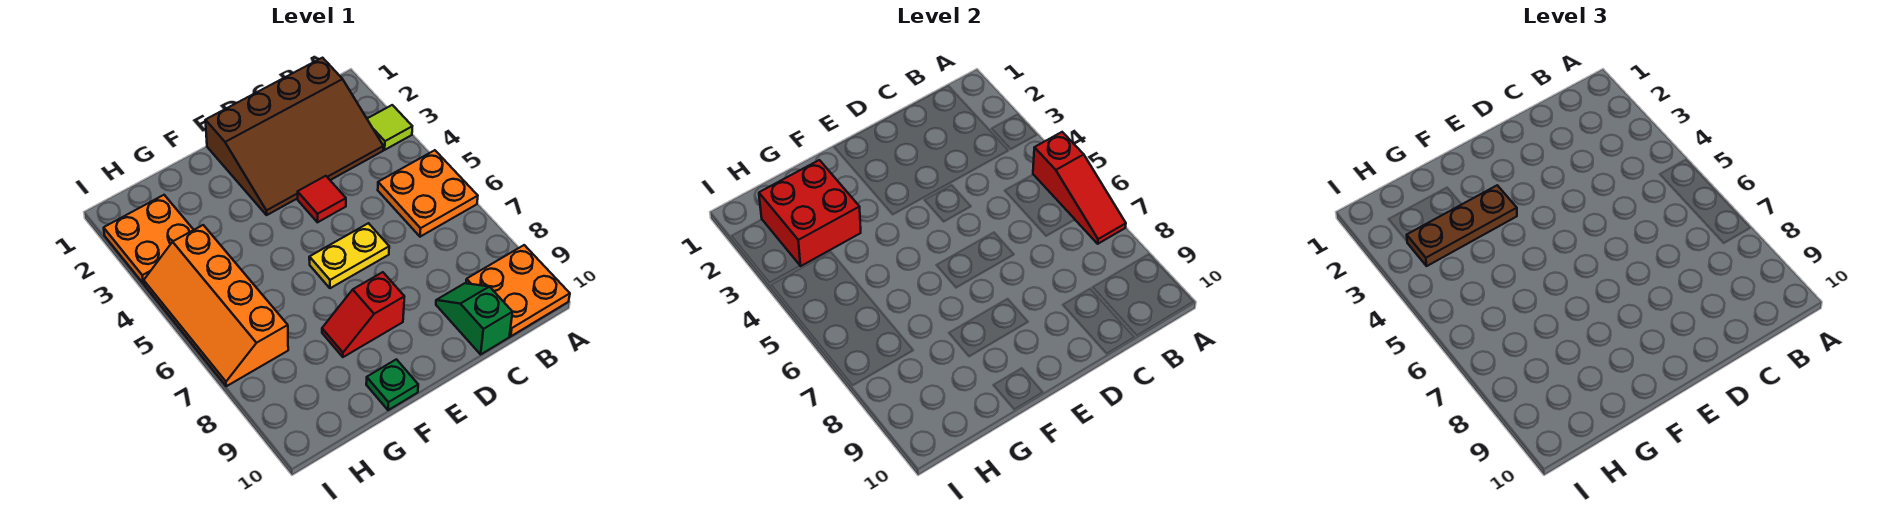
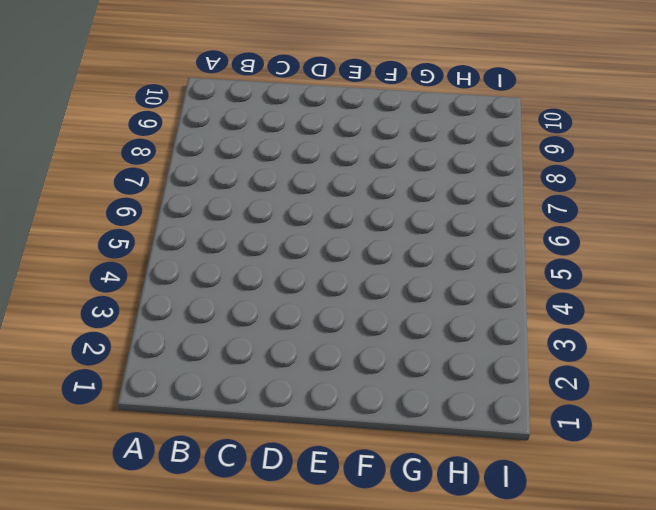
none -> lime 1x1 tile [367,105,412,150]
none -> orange 2x2 plate [378,150,478,237]
none -> orange 2x2 plate [466,245,570,336]

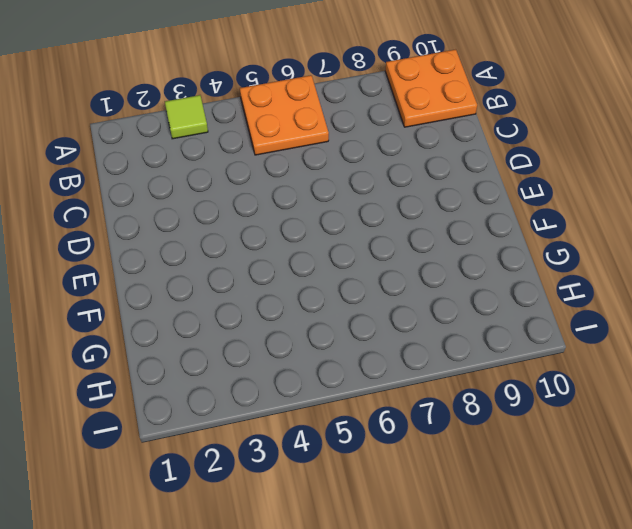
none -> brown 3x4 slope [205,58,383,215]
none -> green 1x2 slope [436,283,512,354]
none -> red 1x1 tile [298,176,346,222]

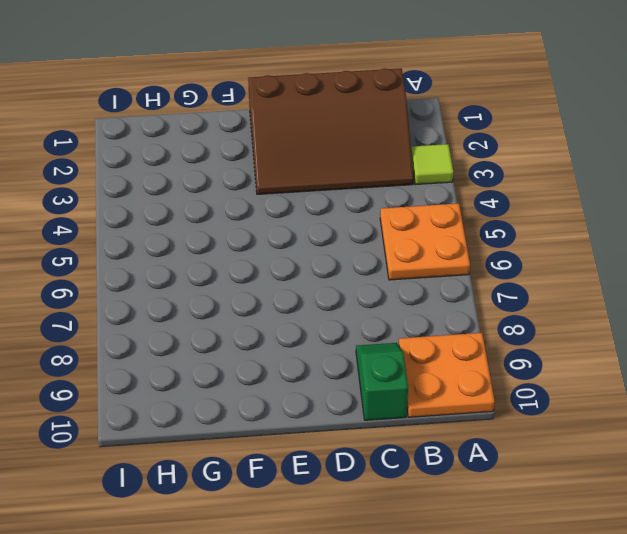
none -> red 1x1 tile [298,176,346,222]
none -> yellow 1x2 plate [309,223,389,288]
none -> red 1x2 slope [322,272,404,357]

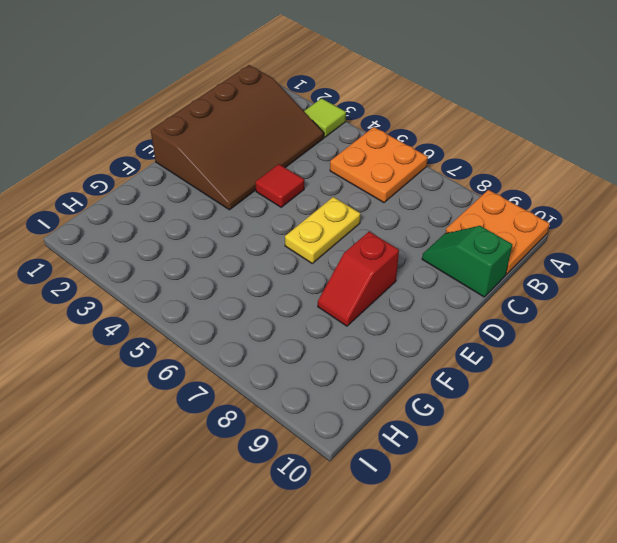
none -> green 1x1 plate [366,359,418,410]
none -> orange 2x2 plate [104,195,193,283]
none -> orange 2x4 slope [144,225,288,386]

